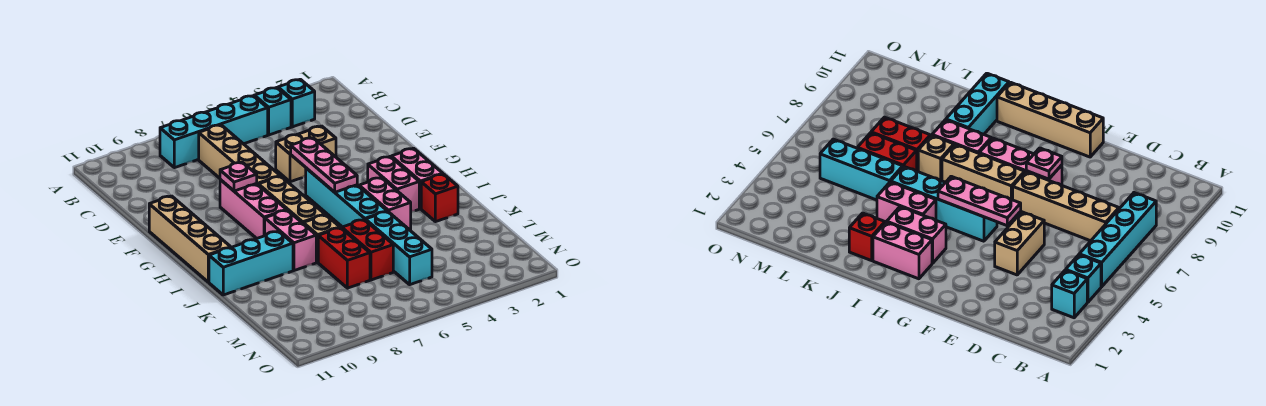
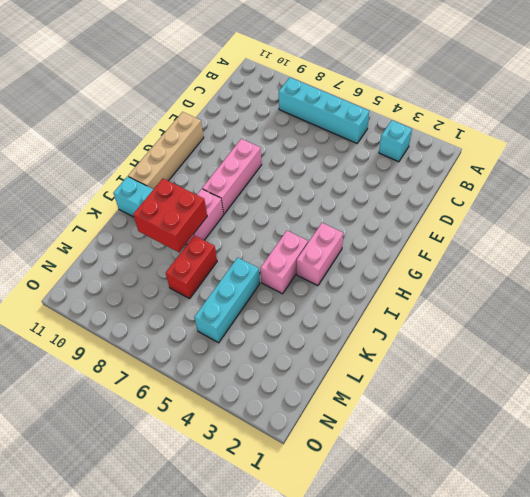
red 2x2 brick [133,179,207,252] -> none
none -> cyan 1x1 brick [254,88,291,135]
none -> tan 1x4 brick [199,125,280,184]
none -> tan 1x2 brick [276,126,336,182]

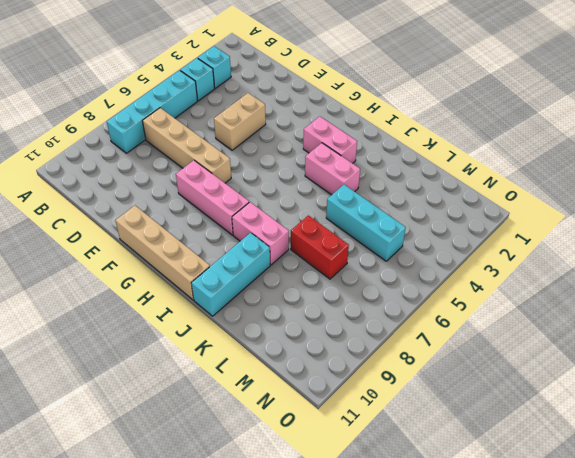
none -> cyan 1x4 brick [306,168,387,227]
none -> tan 1x3 brick [258,176,325,223]
none -> pink 1x2 brick [391,148,443,209]

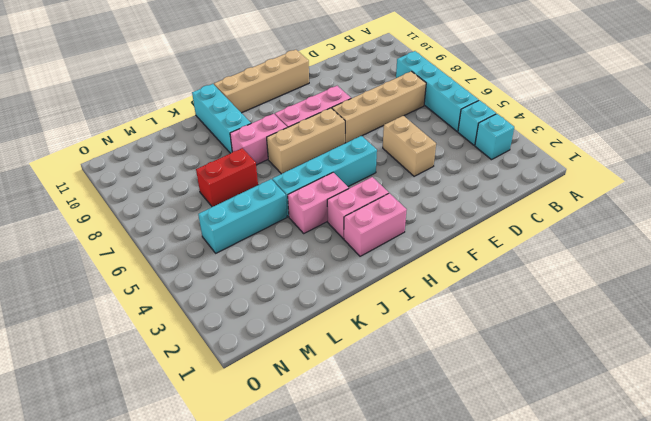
none -> red 1x1 brick [421,174,458,222]
none -> tan 1x1 brick [303,215,340,262]
none -> red 1x2 brick [342,220,393,280]

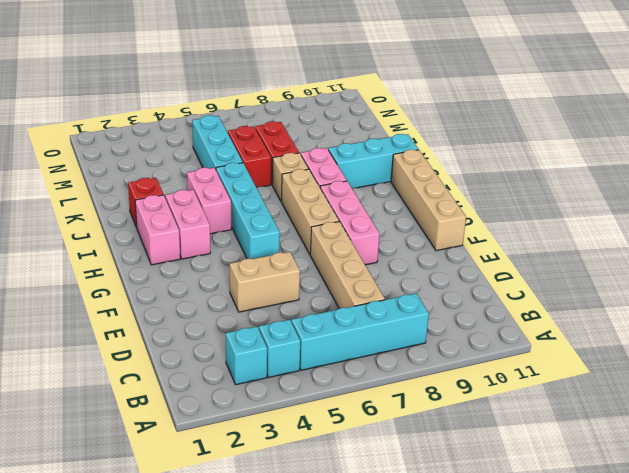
none -> pink 1x3 plate [291,138,357,192]
none -> pink 1x1 plate [220,162,257,191]

